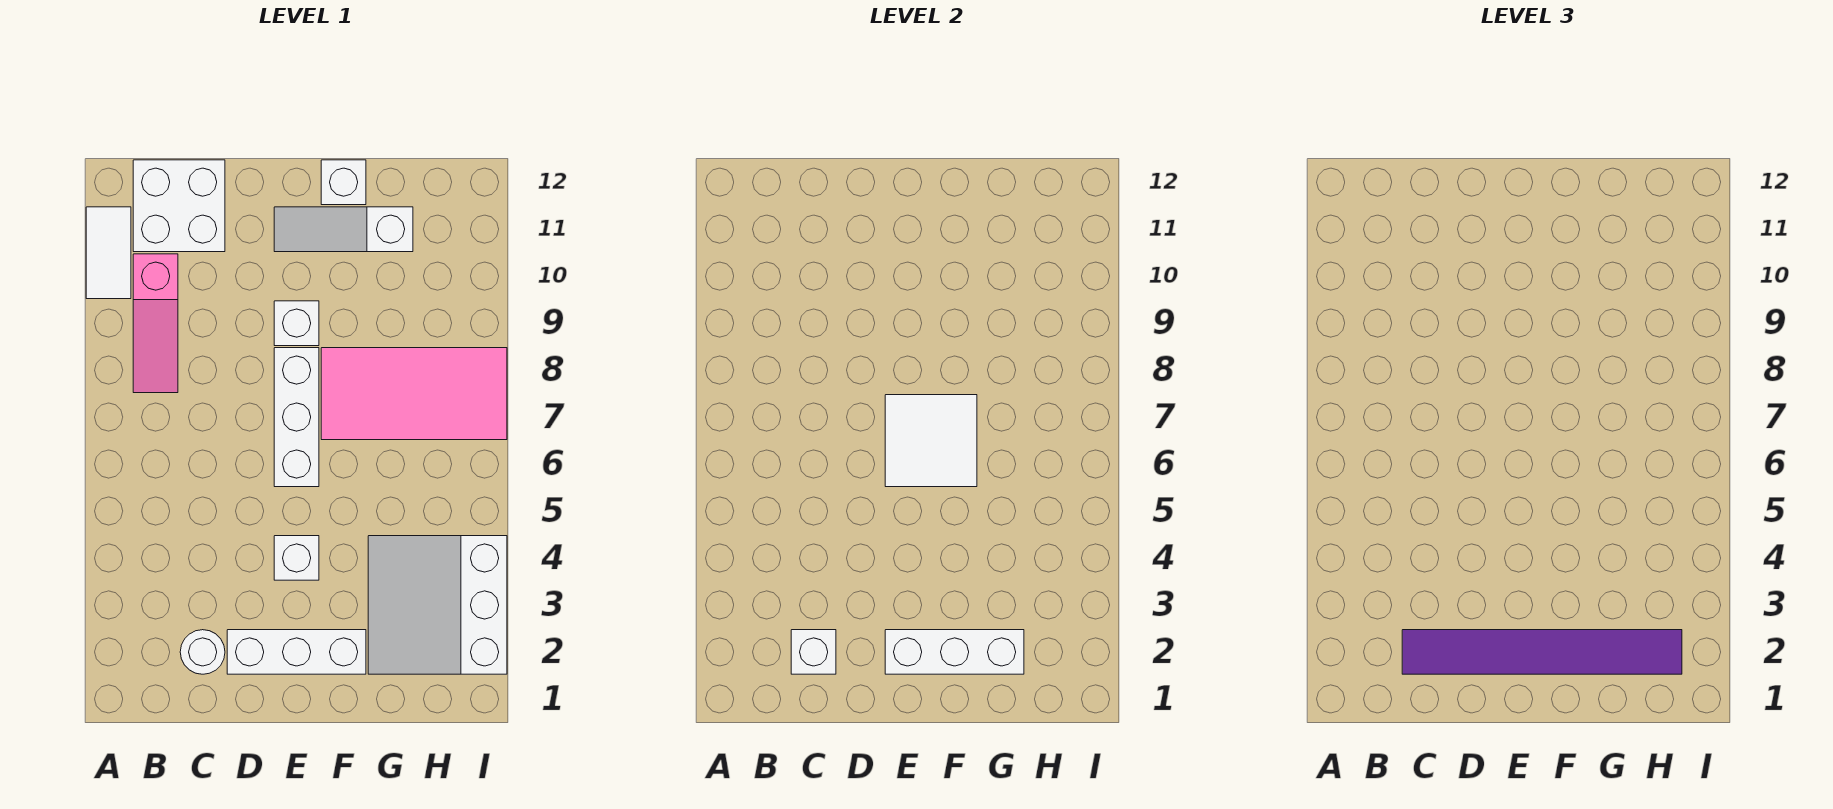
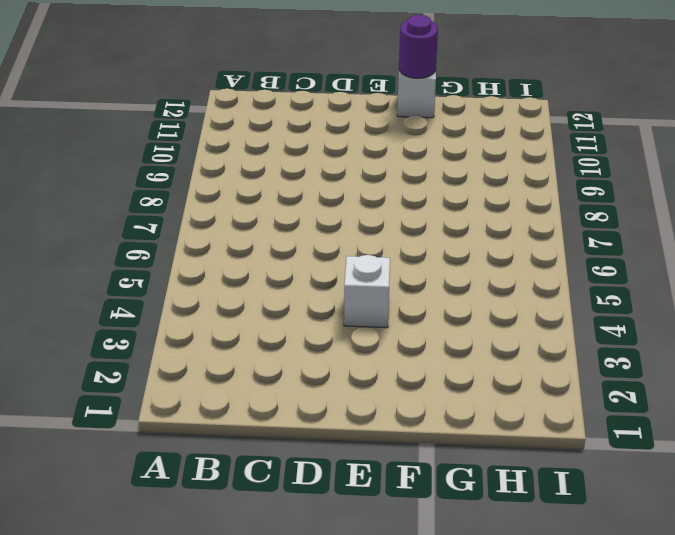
purple 1x1 round brick [399,15,438,78] -> none
none -> white 1x2 tile [86,207,131,299]
none -> pink 1x3 slope [133,254,178,393]
none -> white 2x2 brick [133,160,225,252]

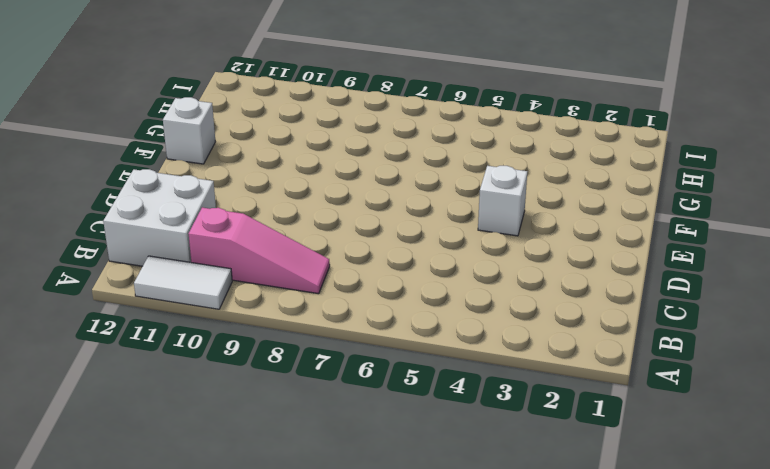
none -> white 1x1 round brick [180,630,225,674]
none -> white 1x3 brick [227,630,366,674]
none -> white 1x3 brick [274,348,319,487]

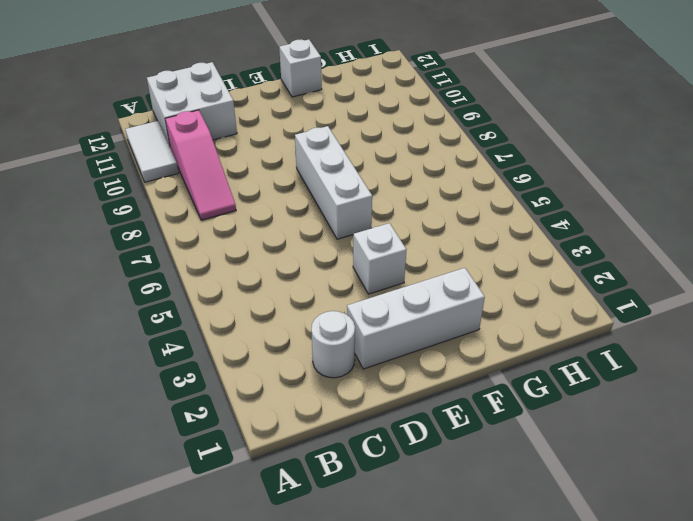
none -> white 1x1 brick [274,301,319,346]
none -> white 1x3 slope [274,207,413,252]
none -> pink 2x4 tile [321,348,507,440]

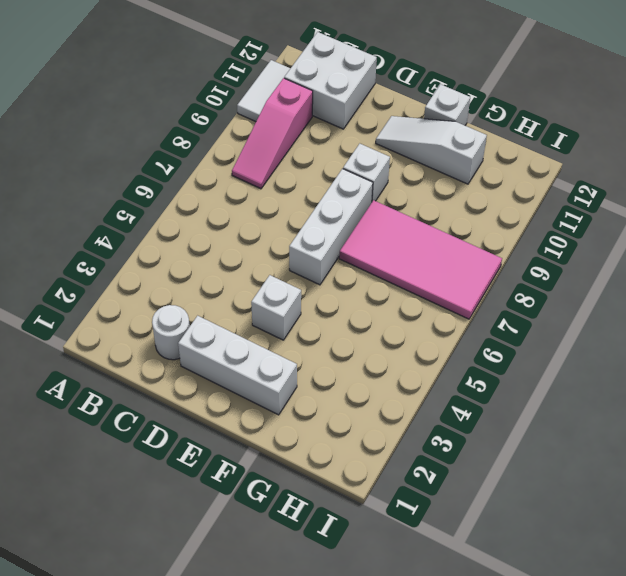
none -> white 3x3 slope [368,536,507,674]
none -> white 1x1 brick [791,630,836,674]
none -> white 1x3 brick [885,630,1024,674]

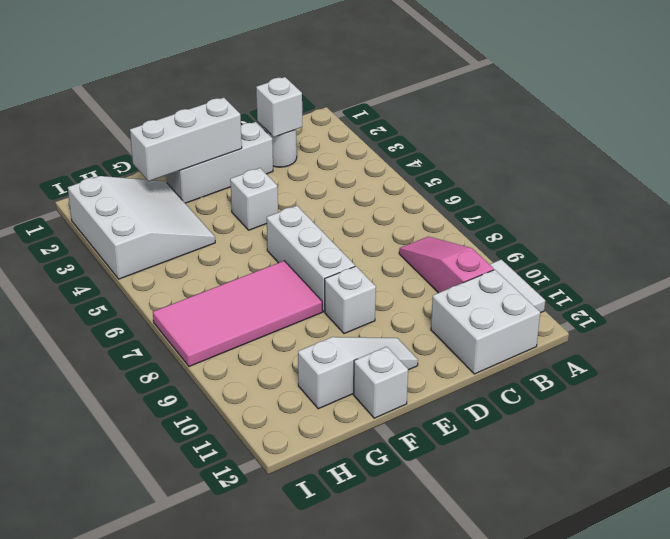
none -> white 2x2 tile [885,395,977,487]
none -> purple 1x6 tile [1402,630,1682,674]

